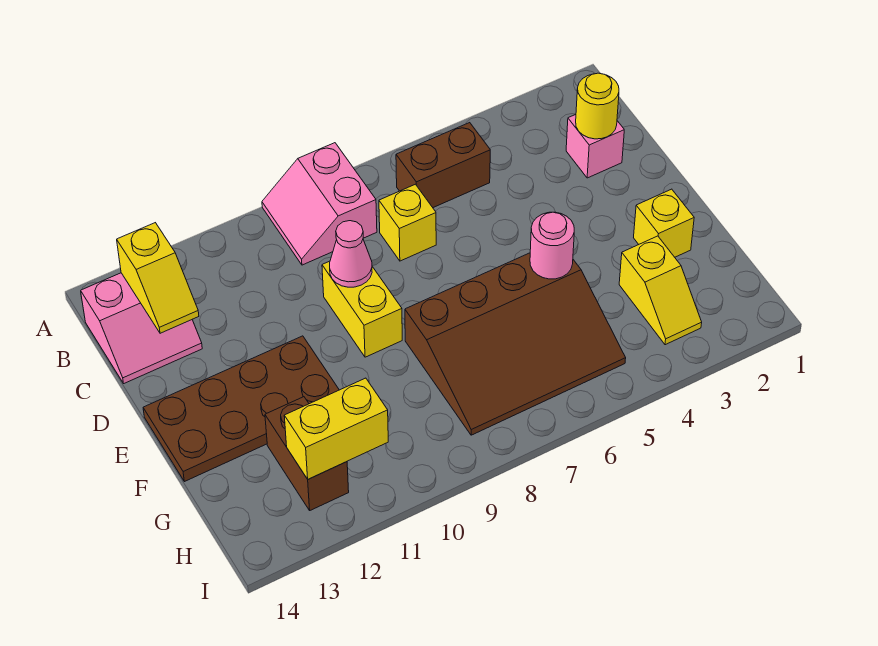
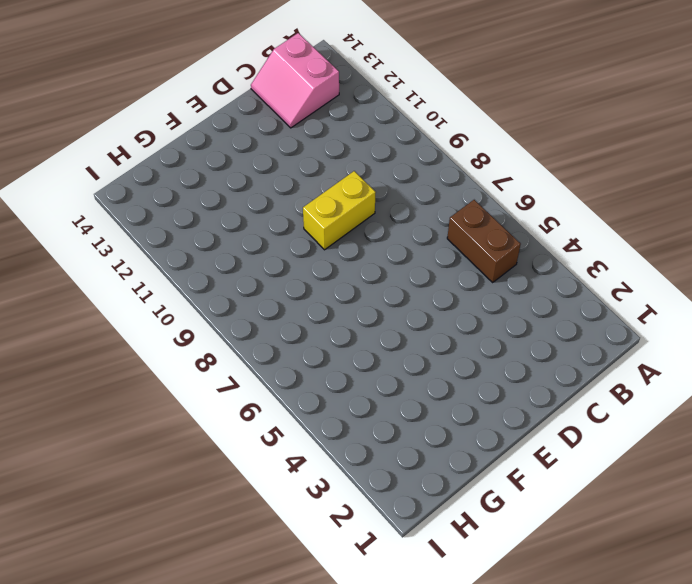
none -> pink 2x2 slope [262,143,377,265]
none -> pink 1x1 brick [566,114,624,178]
none -> yellow 1x1 brick [379,184,436,261]

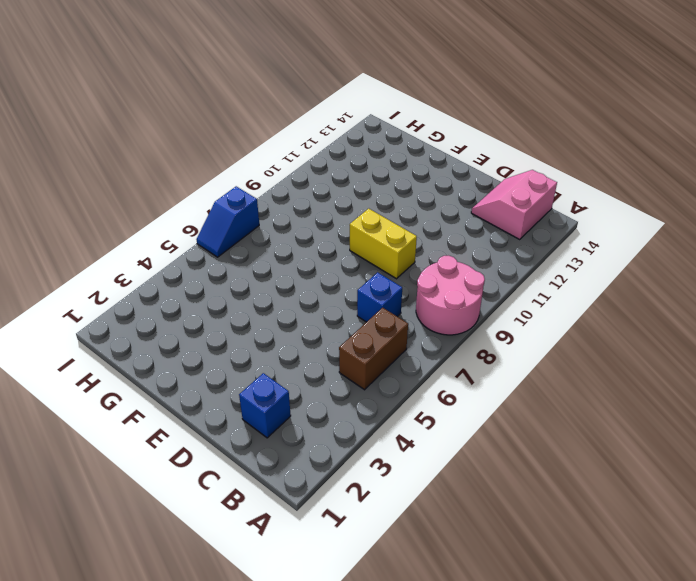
pink 2x2 round brick [416,256,485,335] -> pink 2x2 slope [262,143,377,265]
blue 1x1 brick [239,373,291,438] -> pink 1x1 brick [566,114,624,178]
blue 1x1 brick [357,272,402,322] -> yellow 1x1 brick [379,184,436,261]
blue 1x2 slope [197,186,259,257] -> none
none -> brown 2x4 plate [143,336,339,482]
none -> yellow 1x1 brick [634,189,694,257]
none -> brown 3x4 slope [405,253,626,435]

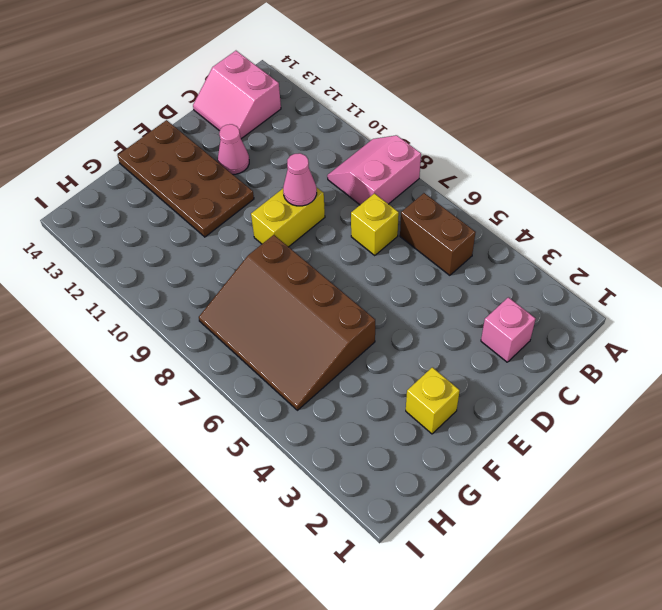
pink 1x1 cone [218,124,249,174] -> none
none -> yellow 1x2 slope [619,236,702,345]
none -> brown 1x2 brick [265,397,349,510]
none -> yellow 1x2 slope [117,223,199,333]

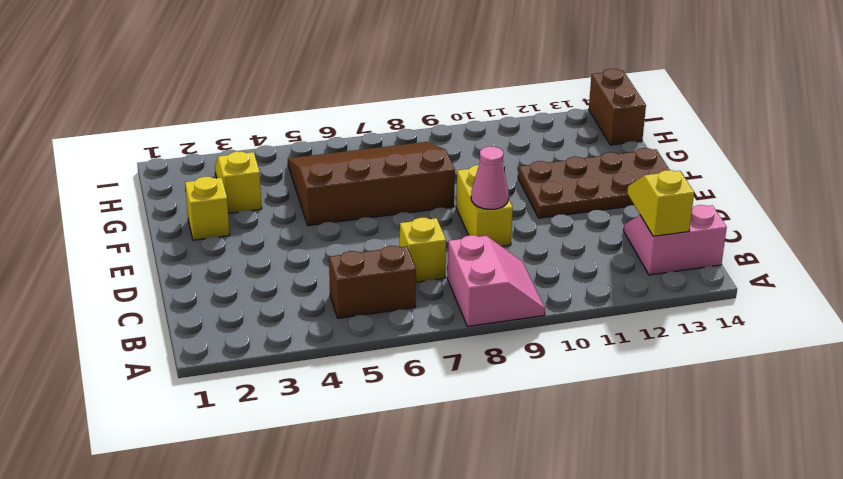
brown 1x2 brick [589,69,646,145] -> brown 1x2 brick moved to [265,397,349,510]
none -> pink 1x1 brick [566,114,624,178]
none -> yellow 1x1 round brick [576,73,619,139]
none -> pink 1x1 round brick [530,212,574,279]

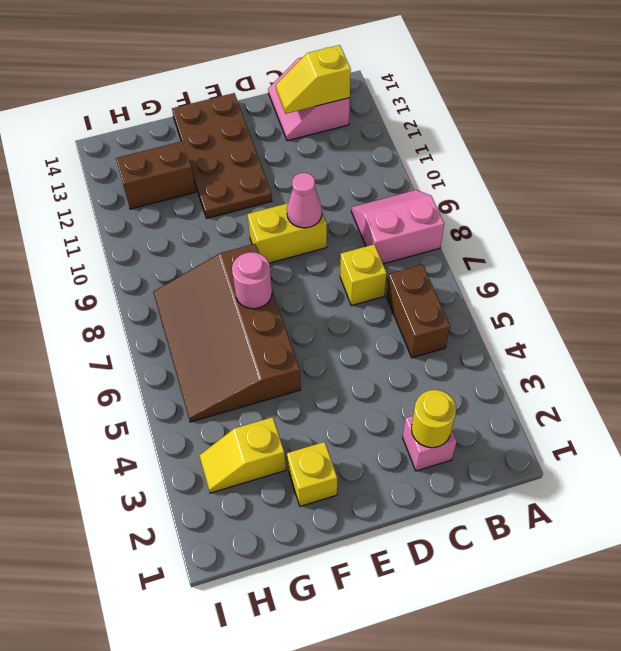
pink 1x1 round brick [232,252,272,309] -> pink 1x1 round brick moved to [530,212,574,279]
none -> yellow 1x2 brick [284,378,388,479]

